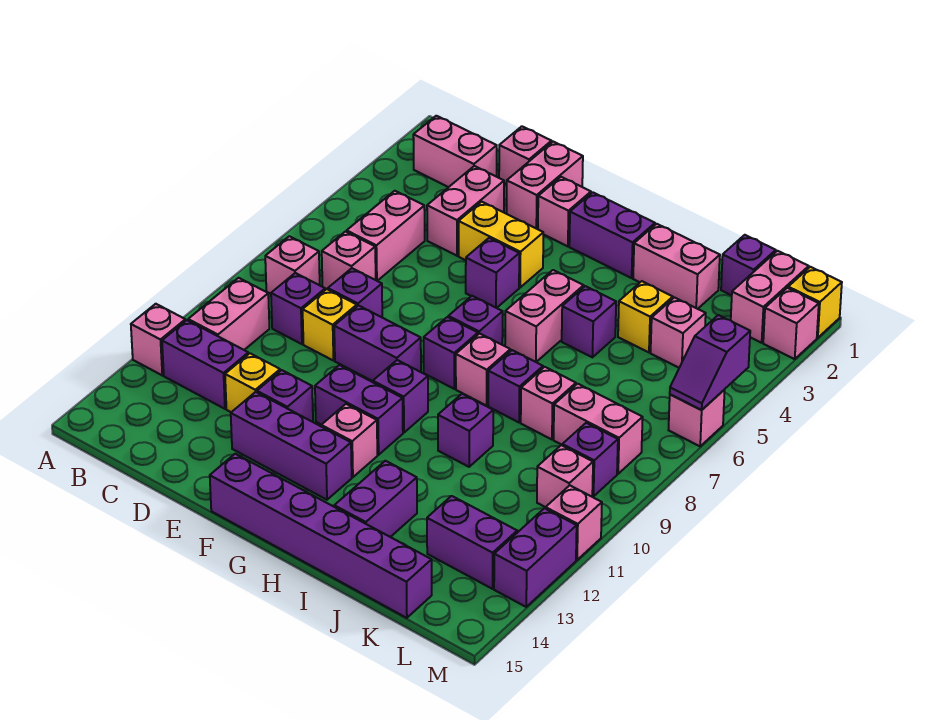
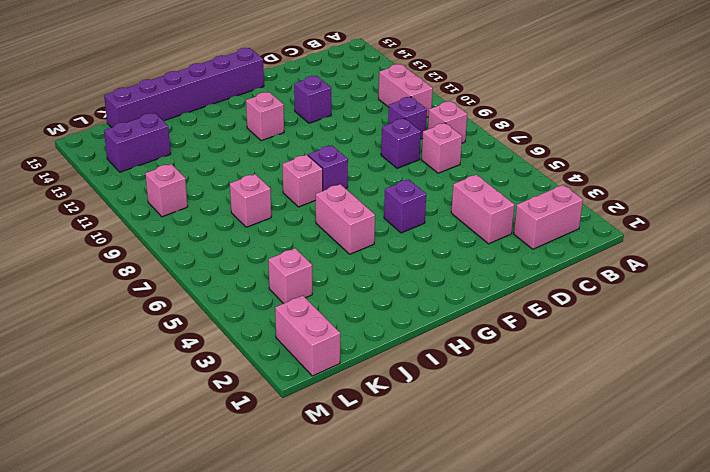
none -> pink 1x1 brick [131,304,185,375]
none -> purple 1x2 brick [162,320,248,409]
none -> pink 1x2 brick [347,191,425,281]
none -> pink 1x1 brick [499,126,552,184]

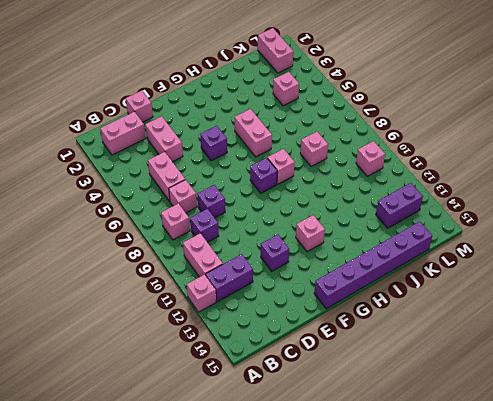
none -> yellow 1x1 brick [303,289,357,361]
none -> yellow 1x1 brick [225,353,280,412]
none -> pink 1x2 brick [507,142,583,229]
none -> yellow 1x2 brick [459,202,543,287]

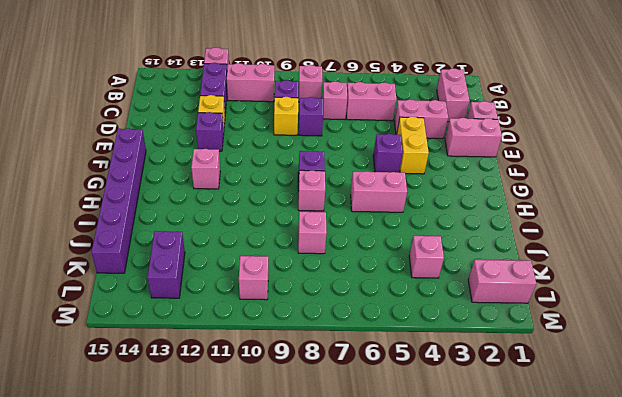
none -> purple 1x2 brick [334,305,421,381]
none -> purple 1x3 brick [231,392,352,500]
none -> pink 1x1 brick [538,177,591,246]
none -> purple 1x2 brick [315,365,403,455]

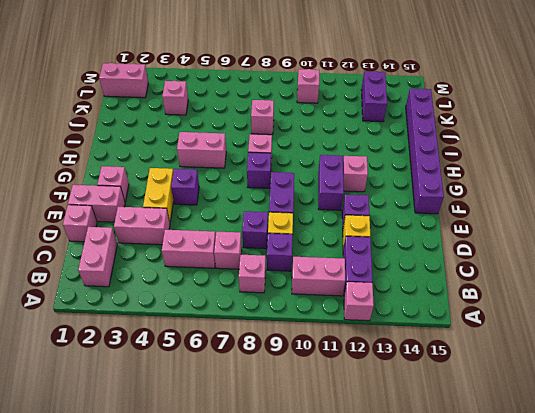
none -> purple 1x3 brick [231,392,352,500]
none -> purple 1x2 brick [569,192,655,278]
none -> purple 1x1 brick [448,296,503,345]
none -> purple 1x1 brick [373,360,428,433]

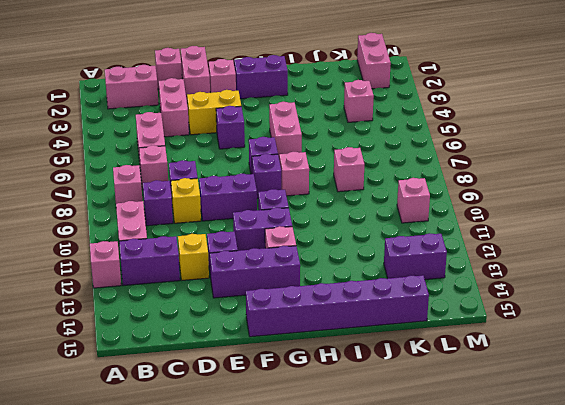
none -> pink 1x2 brick [633,224,720,309]
none -> purple 1x1 brick [562,286,616,357]
none -> purple 1x1 brick [488,350,543,422]
none -> purple 1x1 brick [438,394,493,467]

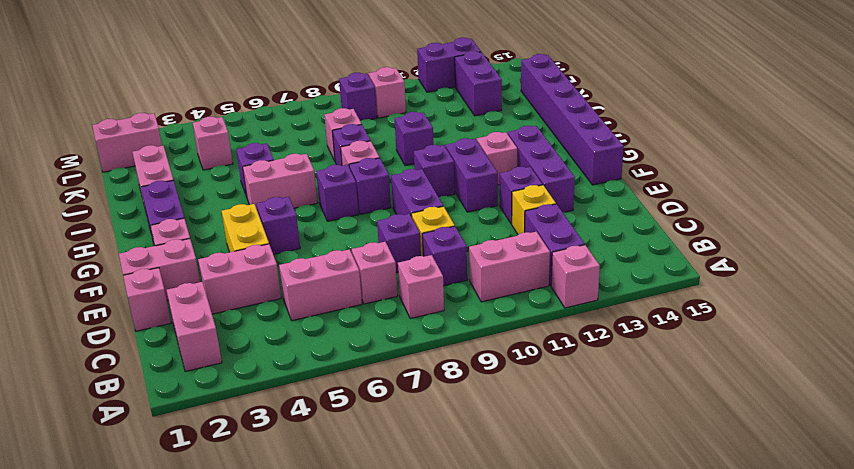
none -> purple 1x2 brick [334,461,417,537]
none -> yellow 1x1 brick [618,281,673,352]
none -> purple 1x1 brick [721,235,776,295]
none -> pink 1x2 brick [554,384,643,474]

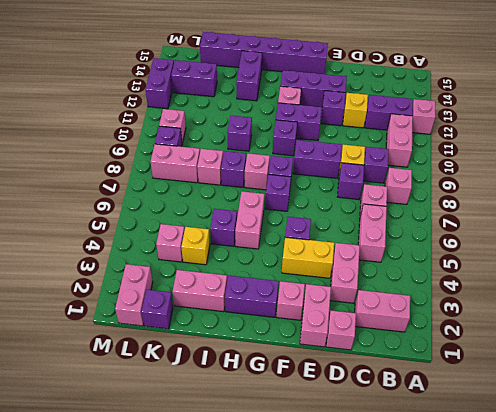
none -> yellow 1x1 brick [788,267,842,338]
none -> pink 1x1 brick [763,288,819,359]
none -> pink 1x1 brick [669,390,725,446]
none -> pink 1x1 brick [546,485,602,560]

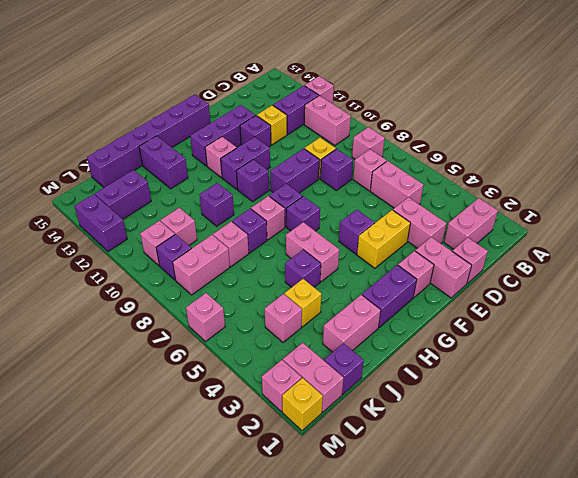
pink 1x1 brick [161,208,197,245] -> pink 1x1 brick moved to [546,485,602,560]
none -> purple 1x1 brick [271,273,325,344]
none -> purple 1x2 slope [670,315,750,410]

